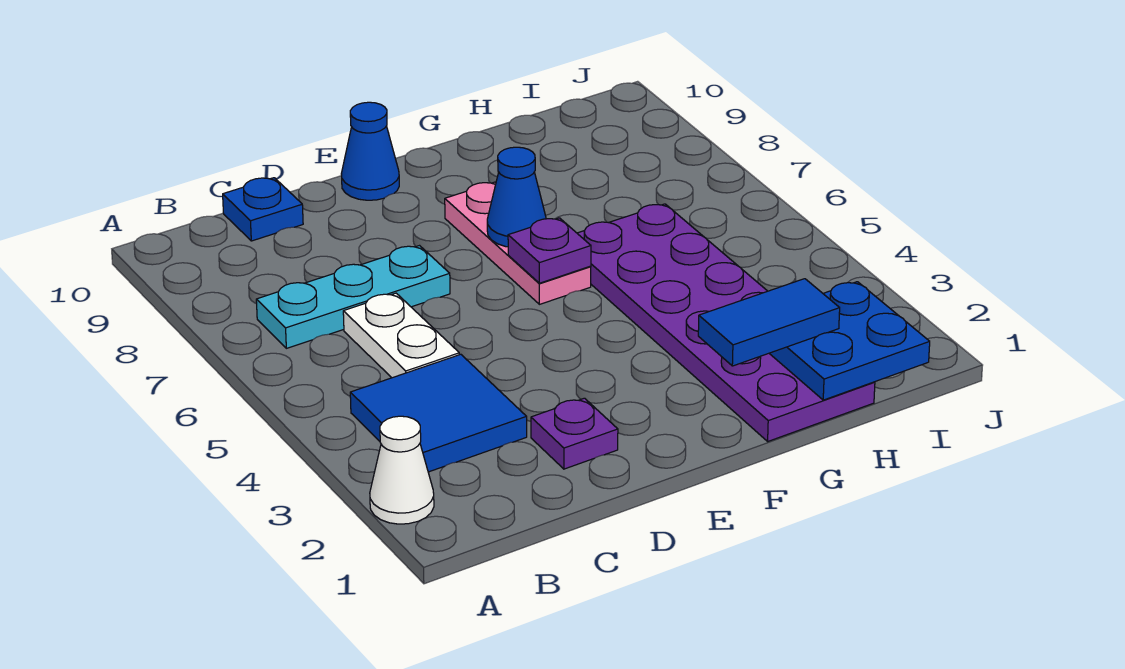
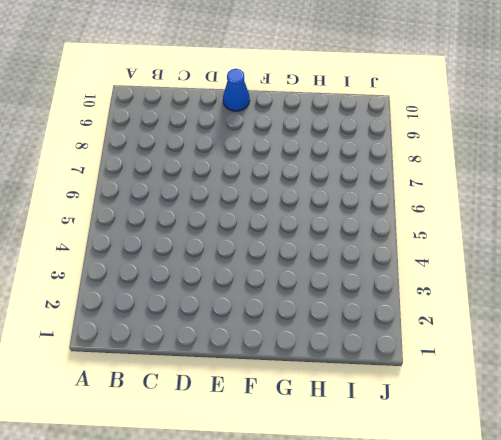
none -> white 1x1 cone [370,416,434,524]
none -> blue 2x2 tile [350,354,527,472]
none -> cyan 1x3 plate [256,246,450,348]

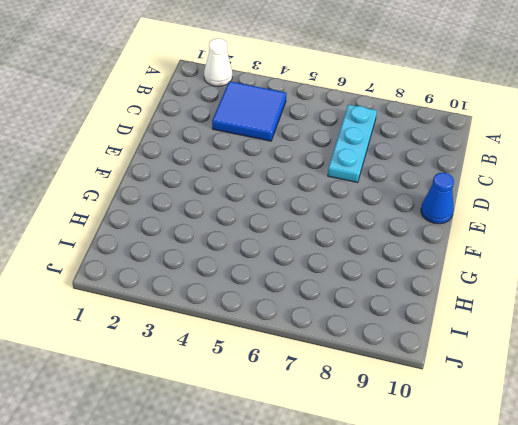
none -> white 1x2 plate [343,293,459,378]
none -> blue 1x1 plate [223,178,303,241]
none -> purple 1x1 plate [531,398,618,469]

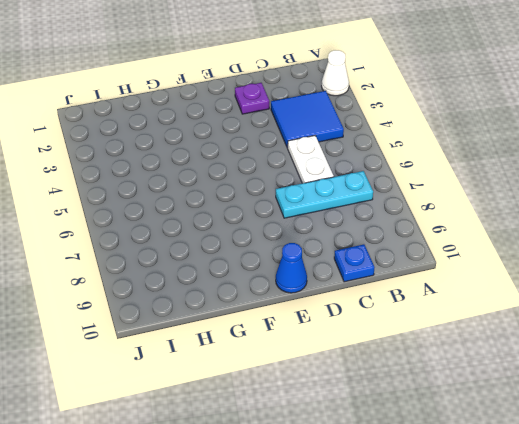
none -> pink 1x3 plate [445,182,591,304]
none -> purple 2x6 plate [577,204,875,441]
none -> purple 1x1 plate [508,218,591,283]

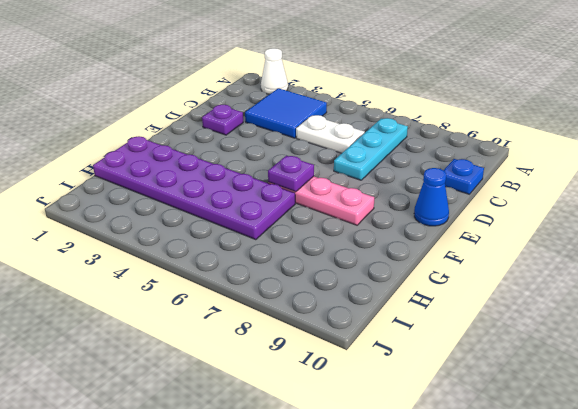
none -> blue 1x1 cone [487,147,546,247]
none -> blue 2x2 plate [769,282,930,400]
none -> blue 1x2 tile [698,279,840,366]

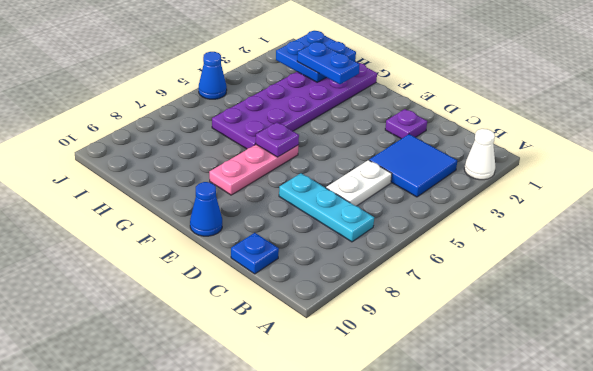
blue 1x2 plate [297,42,360,84] -> blue 1x2 tile [698,279,840,366]
blue 1x1 cone [198,52,227,99] -> blue 1x1 cone moved to [487,147,546,247]

